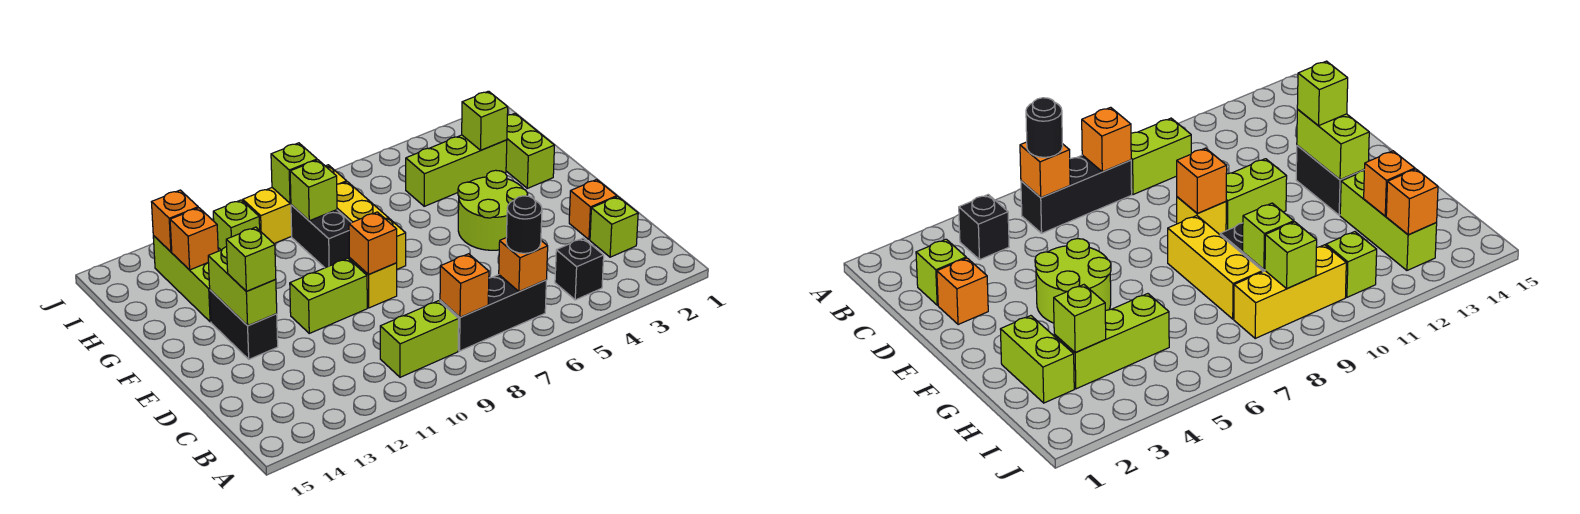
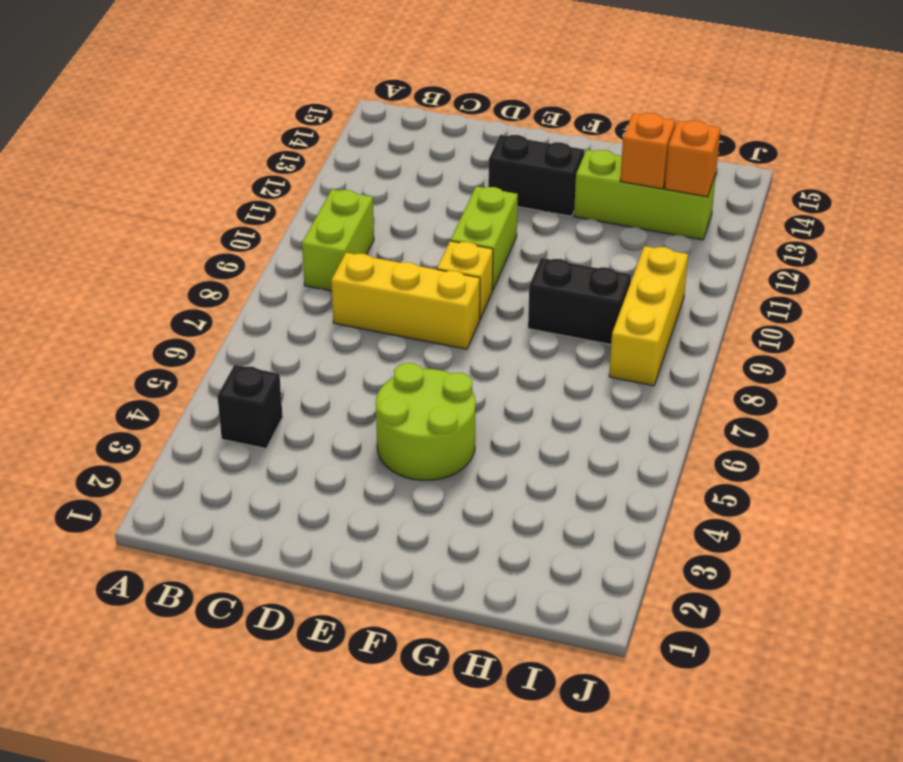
yellow 1x3 brick [331,253,480,349] -> yellow 1x3 brick moved to [337,182,406,269]
none -> black 1x3 brick [440,275,546,351]
none -> lime 1x1 brick [590,197,638,257]
none -> orange 1x1 brick [569,180,617,240]

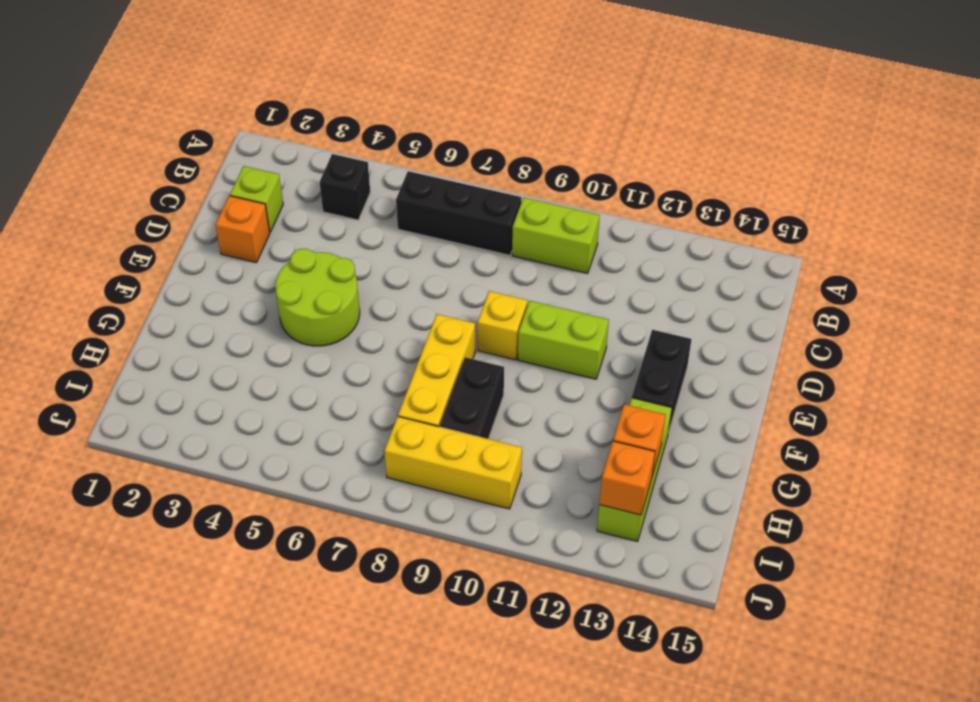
none -> lime 1x2 brick [506,113,554,188]
none -> lime 1x3 brick [406,135,507,206]
none -> lime 1x1 brick [213,200,260,250]

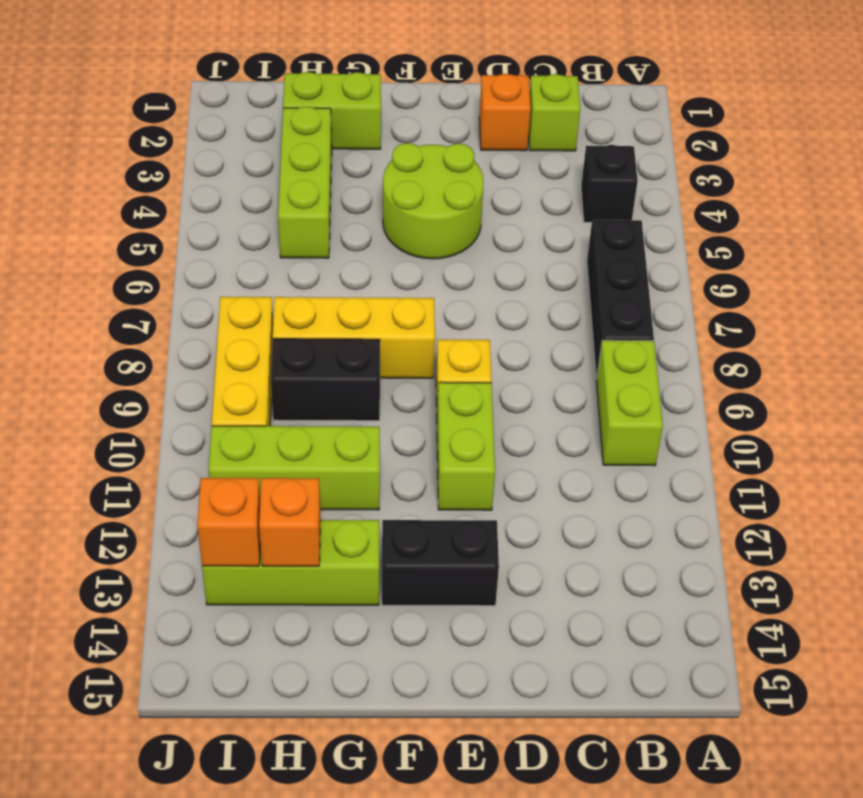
lime 1x3 brick [209,426,380,510] -> lime 1x1 brick [213,200,260,250]
none -> orange 1x1 brick [499,238,548,292]
none -> orange 1x1 brick [440,254,489,317]
none -> orange 1x1 brick [349,212,397,274]

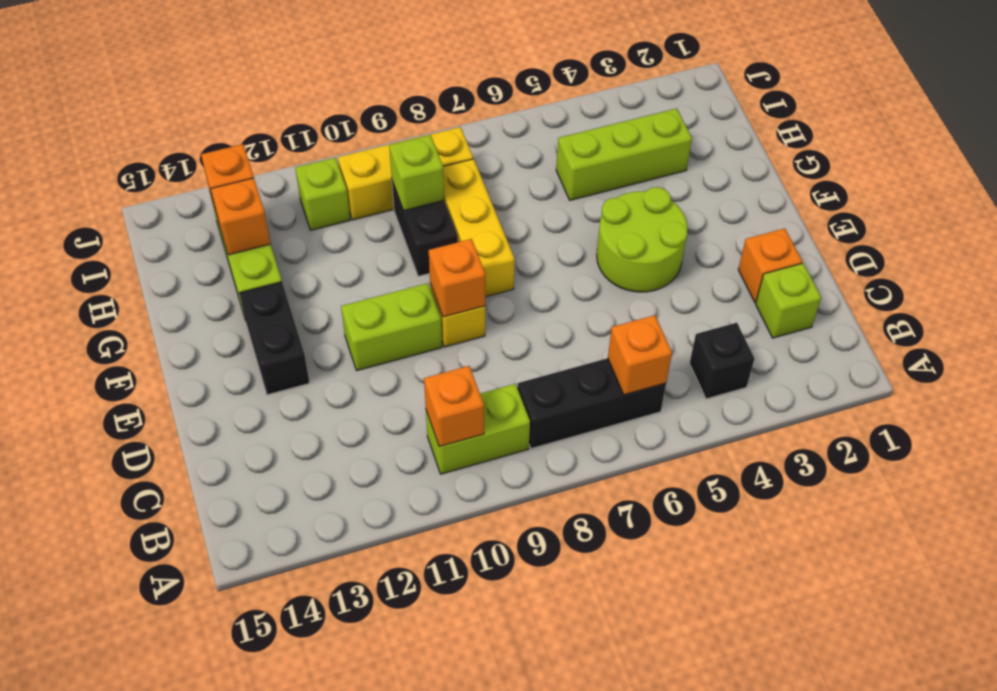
orange 1x1 brick [424,366,484,447] -> orange 1x1 brick moved to [440,254,489,317]
none -> lime 1x2 brick [506,113,554,188]
none -> lime 1x2 brick [208,247,277,326]
none -> lime 1x1 brick [462,91,508,150]

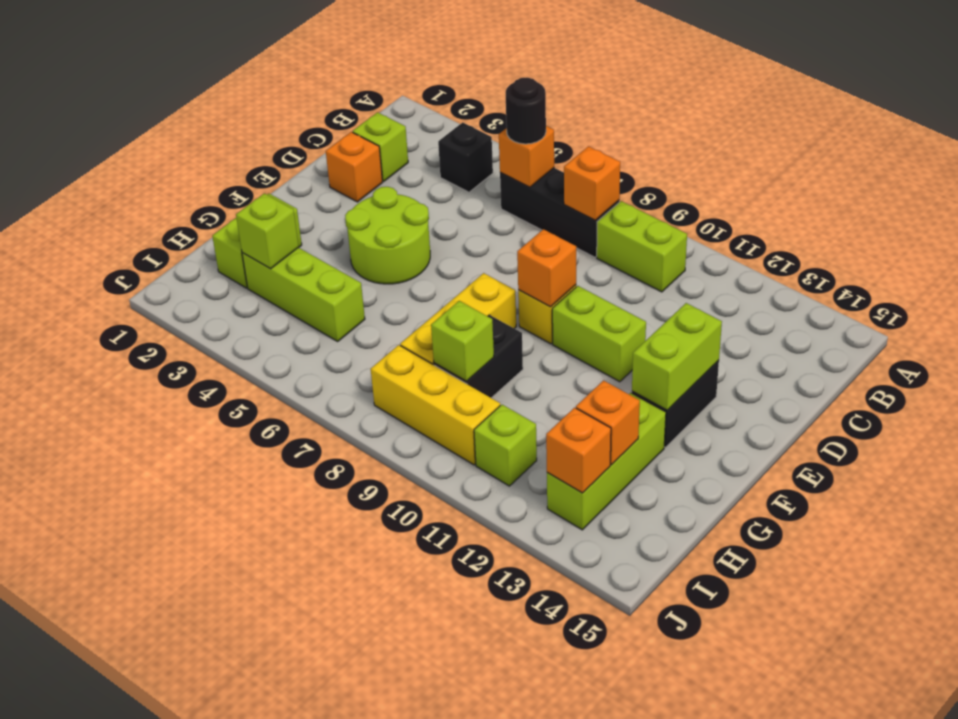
none -> lime 1x1 brick [271,143,317,203]
none -> lime 1x1 brick [226,227,276,291]

